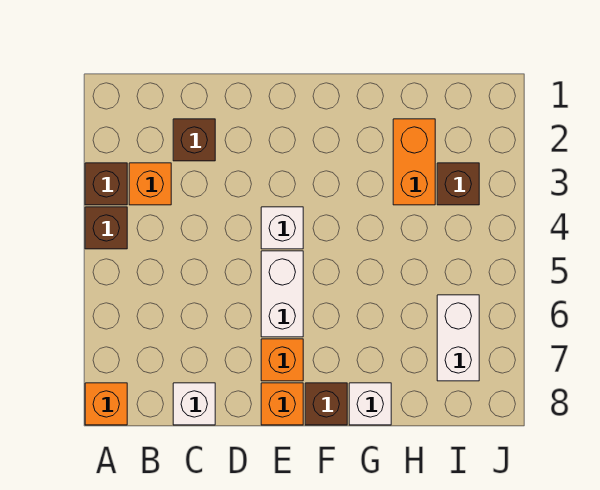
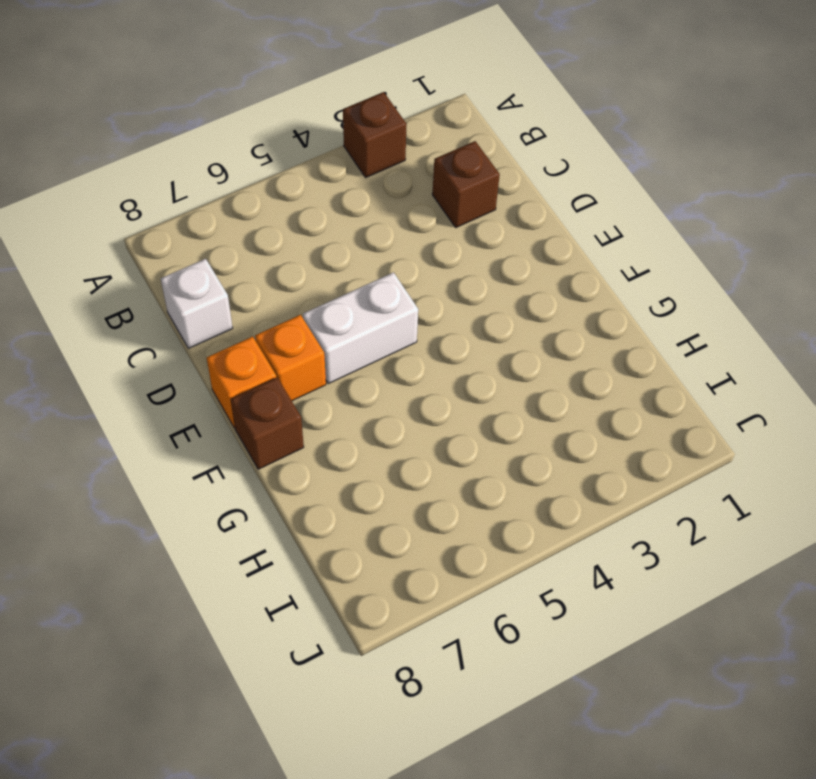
none -> brown 1x1 brick [85,207,127,249]
none -> orange 1x1 brick [85,383,127,425]
none -> orange 1x1 brick [129,163,171,205]

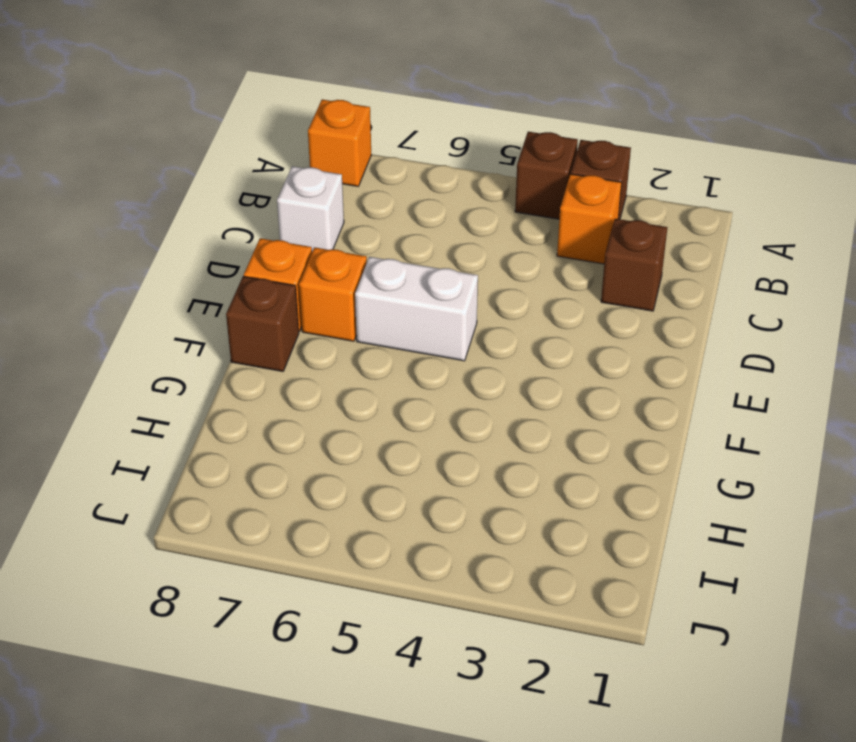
none -> white 1x1 brick [261,207,303,249]
none -> white 1x1 brick [349,383,391,425]
none -> orange 1x2 brick [393,119,435,205]

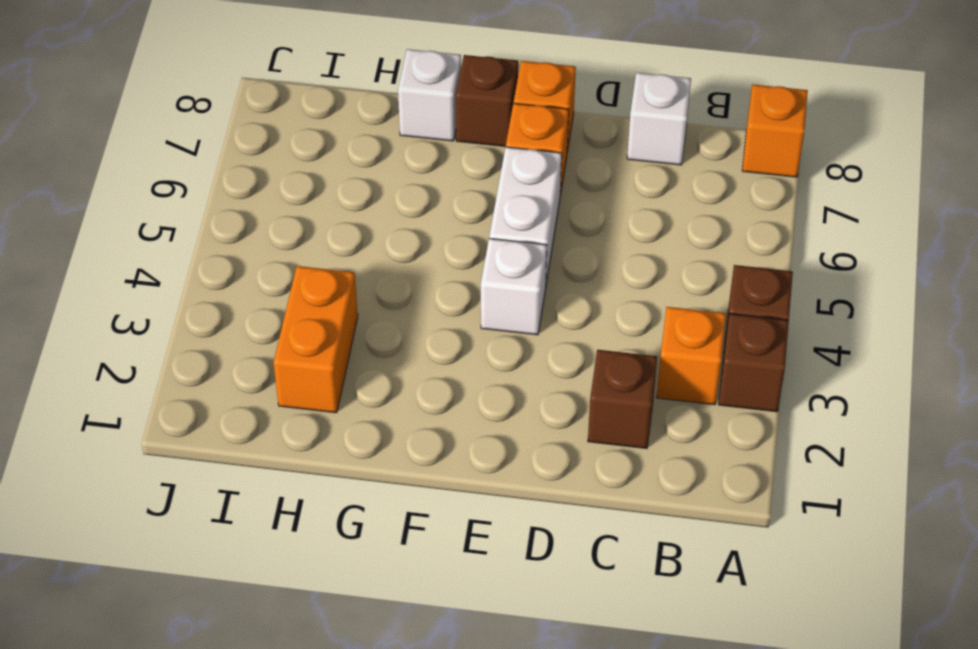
none -> brown 1x1 brick [437,163,479,205]
none -> white 1x2 brick [437,295,479,381]

